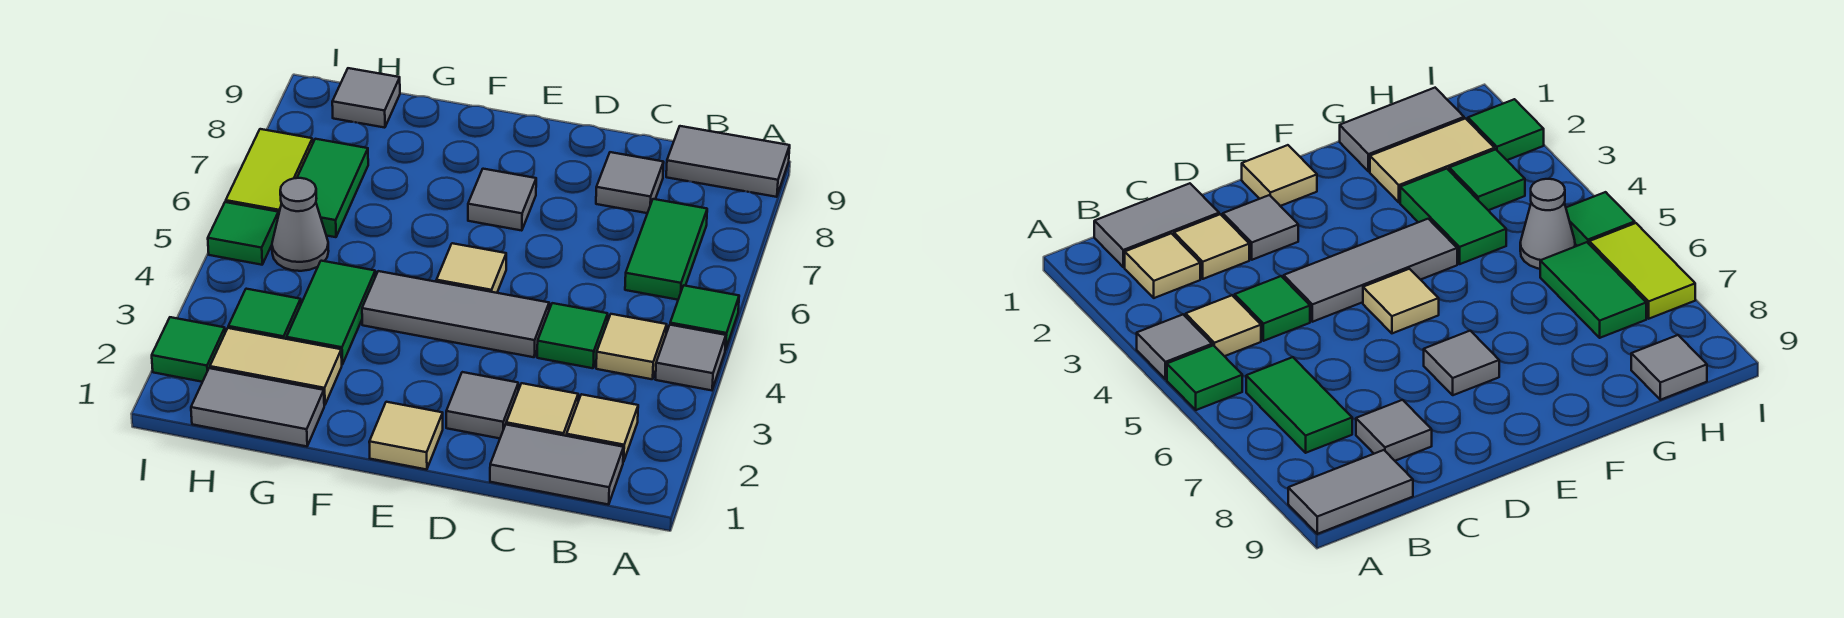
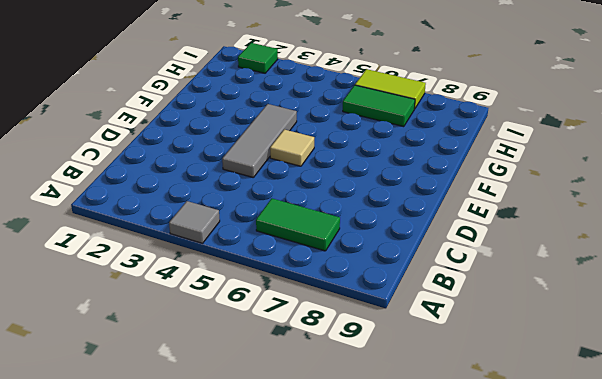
none -> green 1x1 tile [670,286,739,350]
none -> grey 1x2 tile [666,126,790,197]
none -> grey 1x2 tile [490,425,624,505]

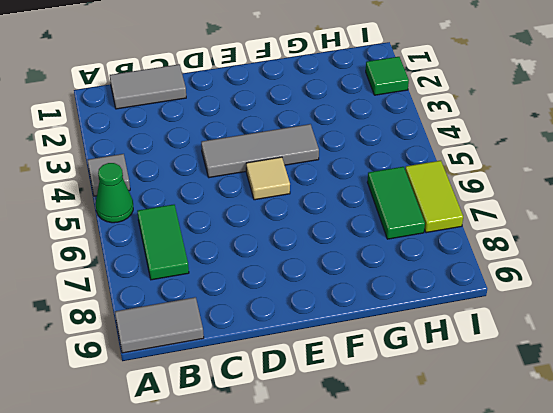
green 1x1 cone [96,163,133,223] -> green 1x1 tile [670,286,739,350]
none -> tan 1x1 tile [567,394,638,462]
none -> tan 1x1 tile [596,314,667,379]
none -> tan 1x1 tile [506,383,578,436]

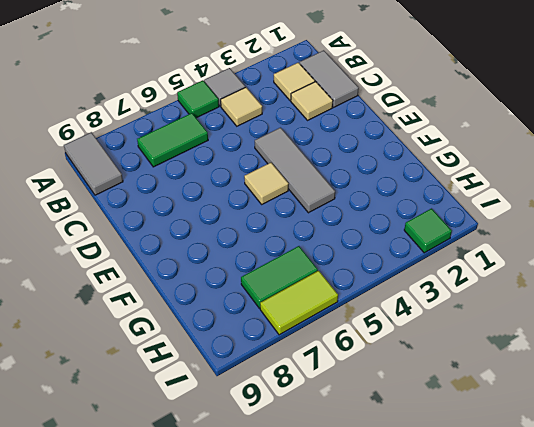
none -> green 1x1 tile [537,303,608,368]
none -> grey 1x1 tile [596,152,664,213]
none -> grey 1x1 tile [446,372,518,438]

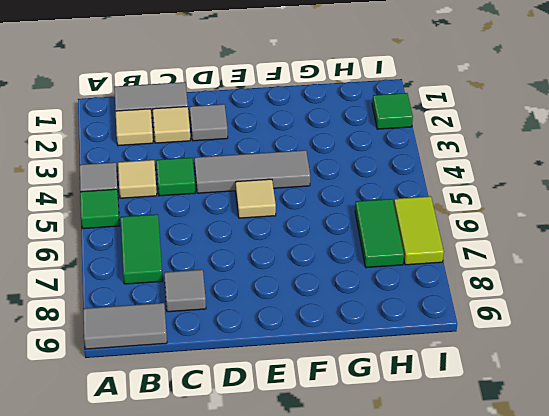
none -> tan 1x1 tile [369,402,443,470]
none -> grey 1x1 tile [468,169,536,231]
none -> grey 1x2 tile [191,368,324,446]

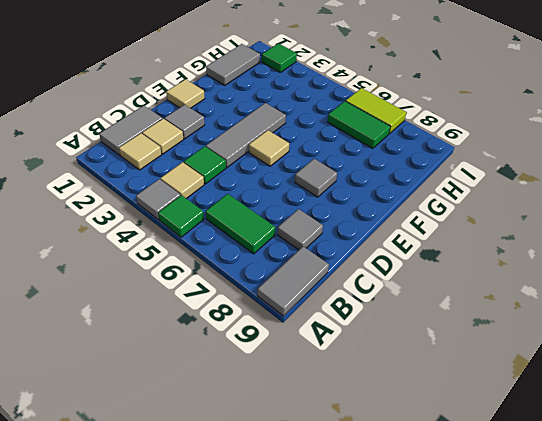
none -> tan 1x2 tile [210,328,342,405]
none -> green 1x2 tile [287,261,375,364]
none -> green 1x1 tile [228,289,301,339]

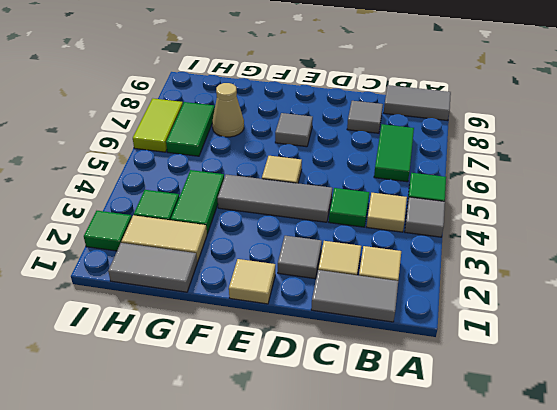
tan 1x1 cone [212,83,244,137] -> none
none -> grey 1x1 cone [272,178,328,271]
none -> grey 1x1 tile [332,68,400,128]
none -> green 1x1 tile [208,202,279,265]

